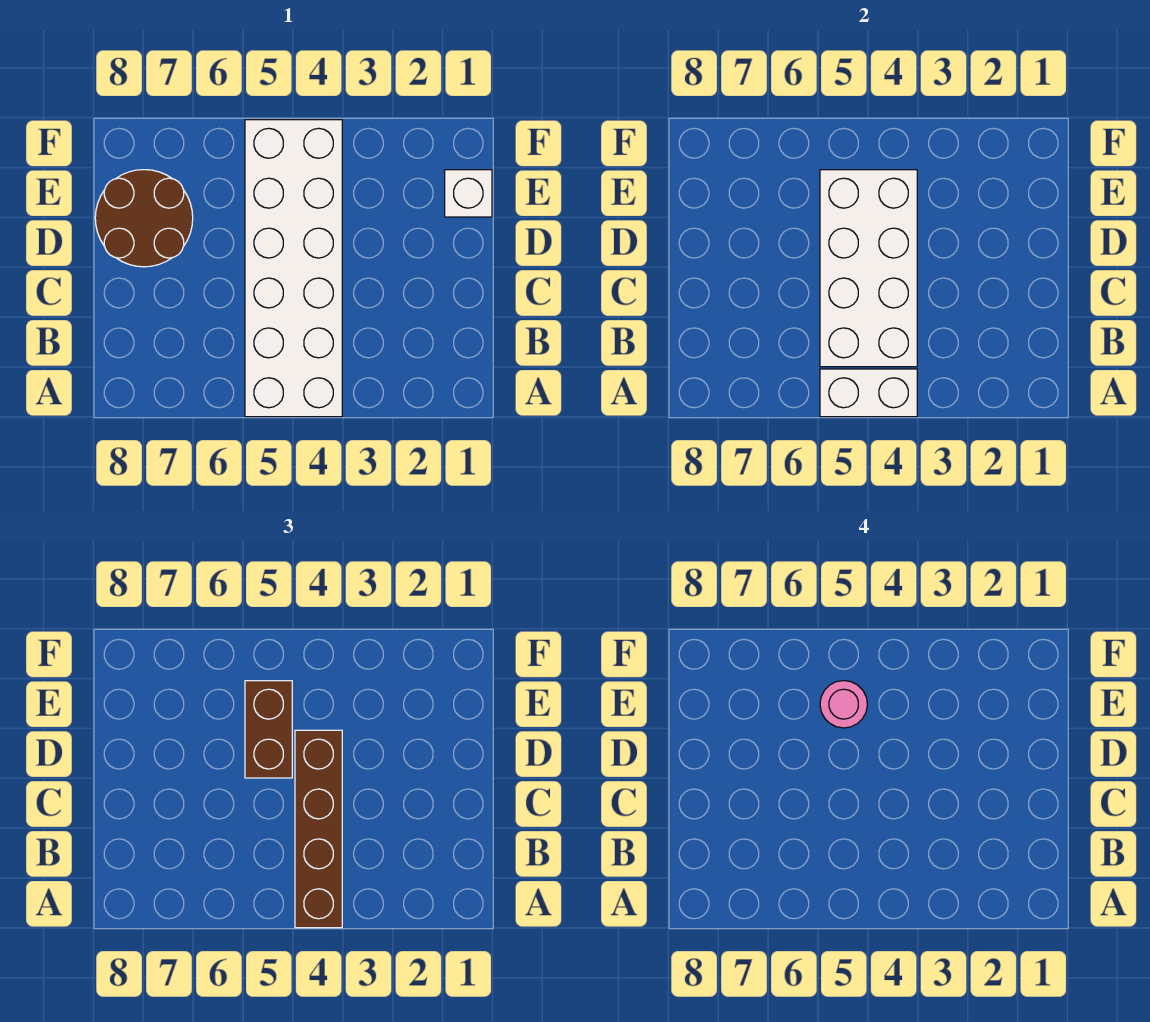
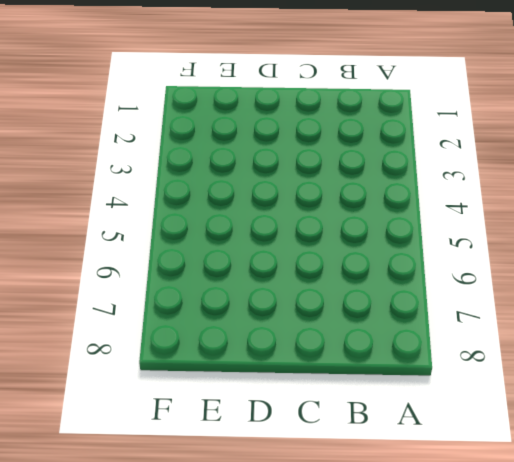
none -> white 2x6 brick [245,120,342,417]
none -> brown 2x2 round brick [95,170,193,267]

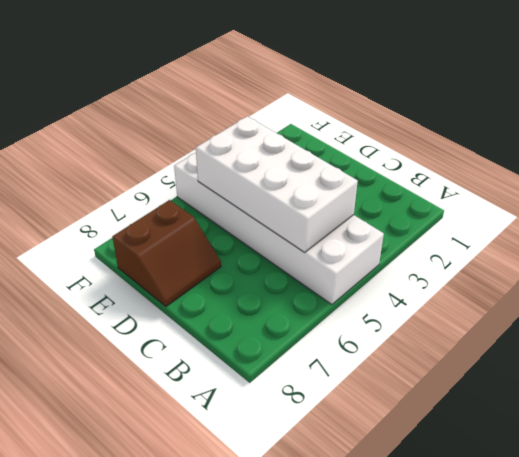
brown 2x2 slope [112,200,221,306] -> brown 2x2 round brick [95,170,193,267]
none -> white 1x1 brick [445,170,492,217]
none -> white 1x2 brick [820,369,917,417]

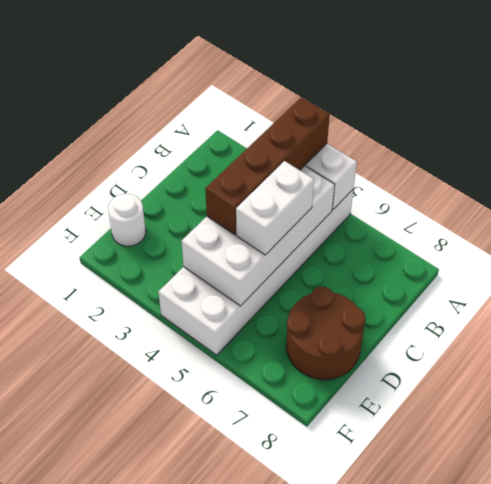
white 1x2 brick [236,161,314,255] -> brown 1x2 brick [245,681,292,778]
white 1x1 round brick [108,194,146,246] -> white 1x1 brick [445,170,492,217]
none -> pink 1x1 round brick [820,681,867,728]

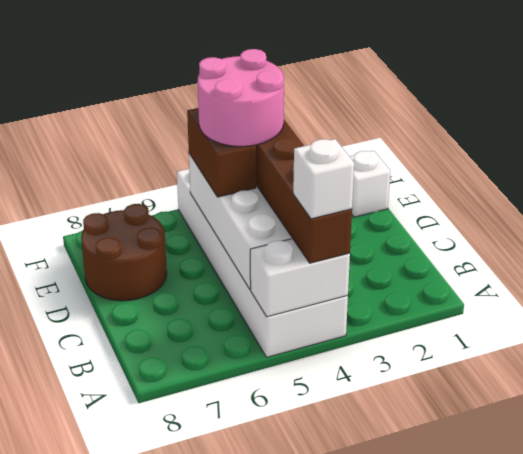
white 1x1 brick [293,139,354,219] -> none
pink 2x2 round brick [198,49,284,146] -> pink 1x1 round brick [820,681,867,728]

